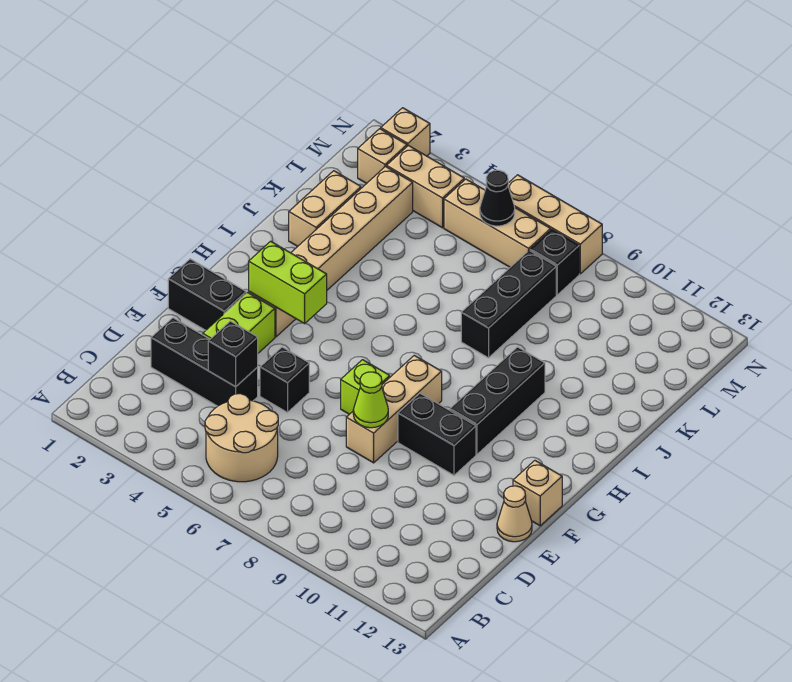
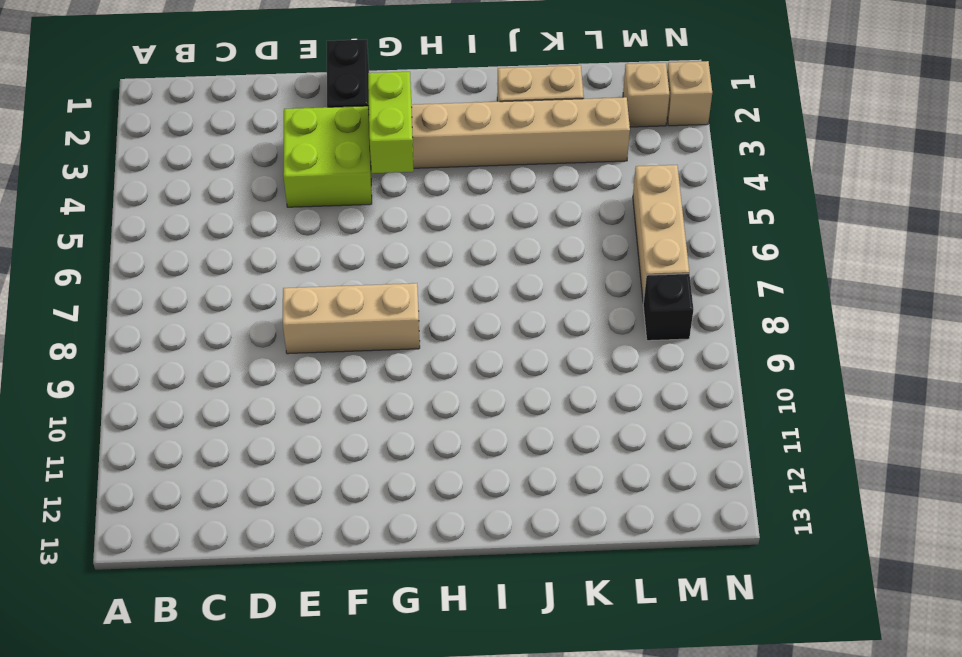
lime 2x2 brick [283,106,372,207] -> lime 1x2 brick [203,292,275,353]
none -> tan 2x2 round brick [205,394,278,482]
none -> black 1x3 brick [151,318,258,406]
none -> black 1x1 brick [260,347,309,412]

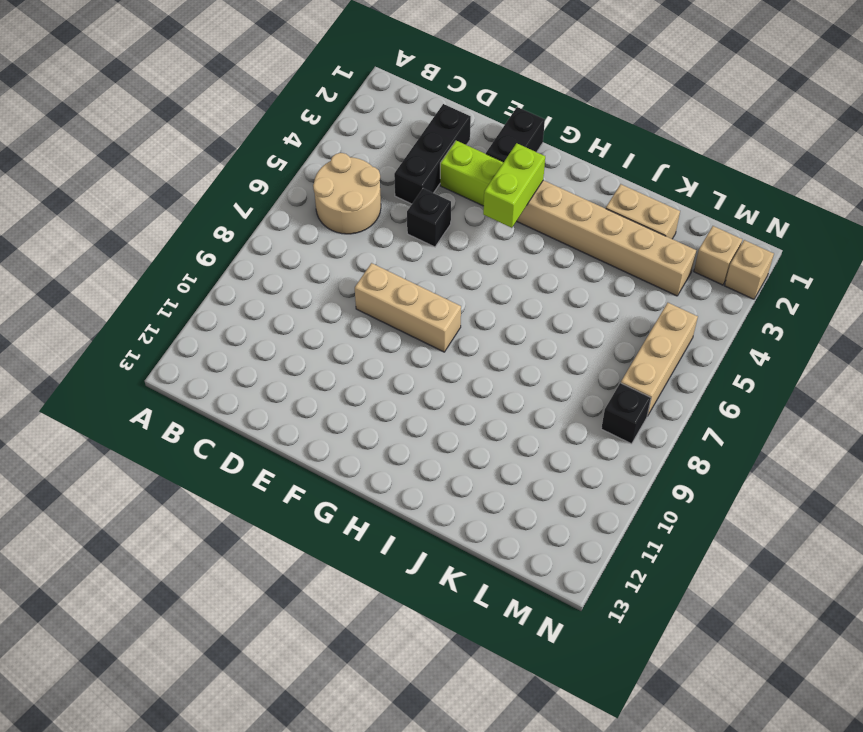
none -> tan 1x1 cone [497,486,532,542]
none -> lime 1x1 brick [341,360,390,414]
none -> black 1x2 brick [398,393,476,475]

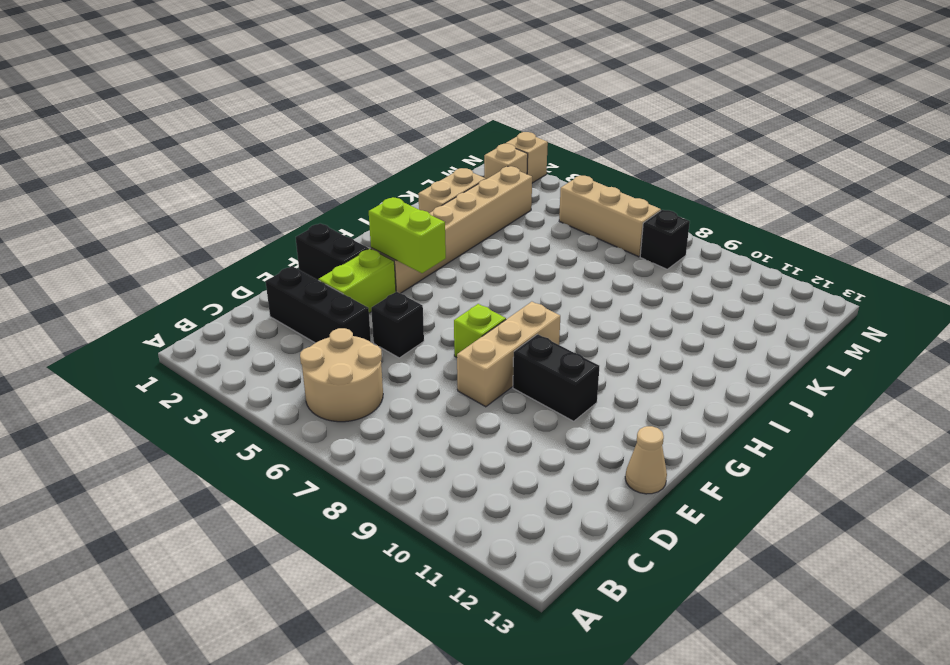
none -> tan 1x1 brick [513,461,562,526]
none -> black 1x3 brick [450,347,545,454]
none -> black 1x3 brick [461,251,556,358]

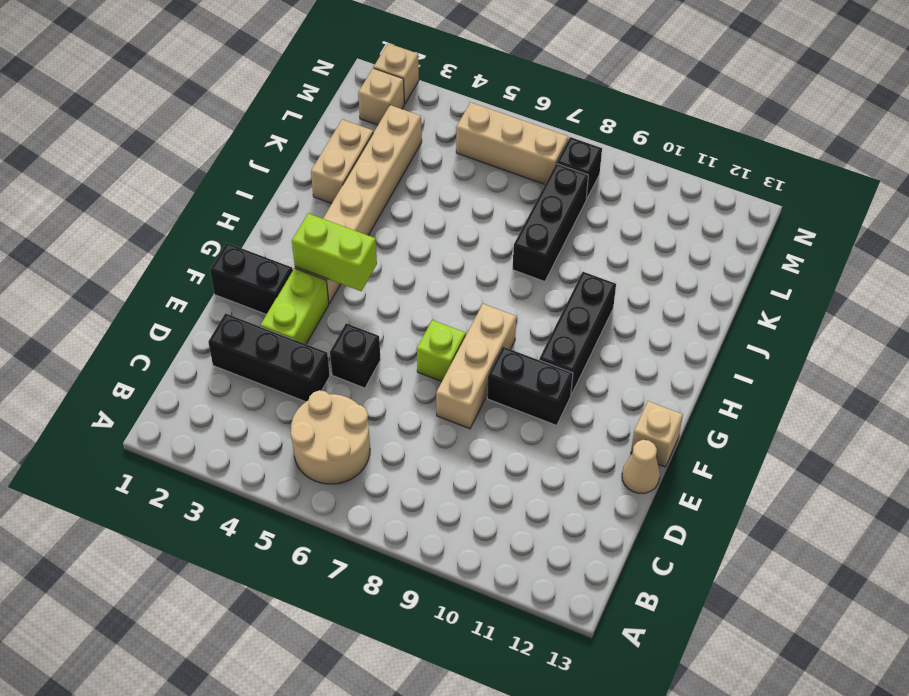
none -> tan 1x2 brick [386,146,464,228]
none -> tan 1x3 brick [508,175,602,274]
none -> black 1x1 brick [208,321,258,387]

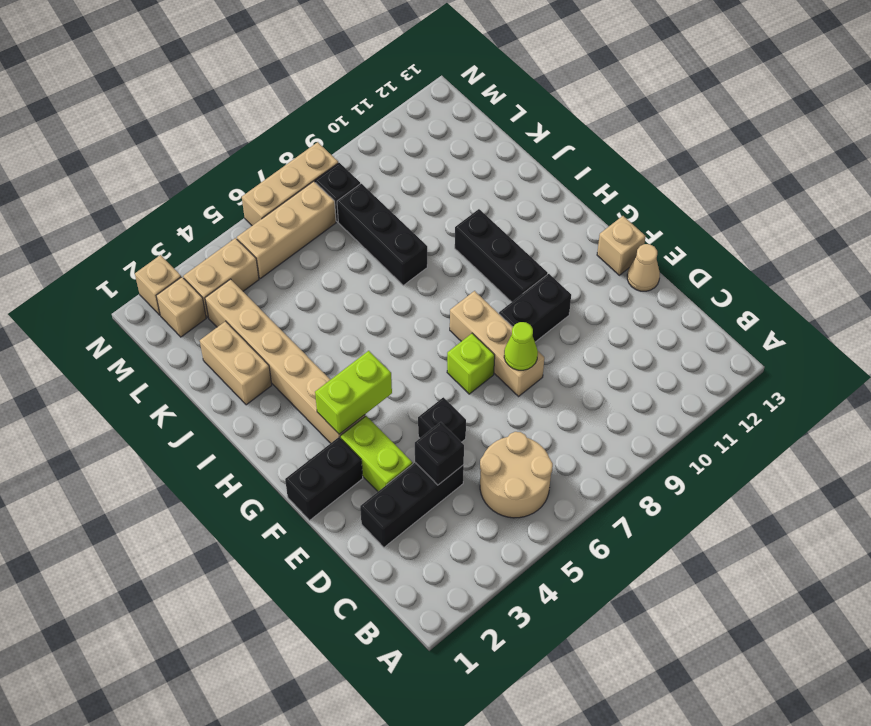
none -> black 1x1 cone [480,170,515,226]

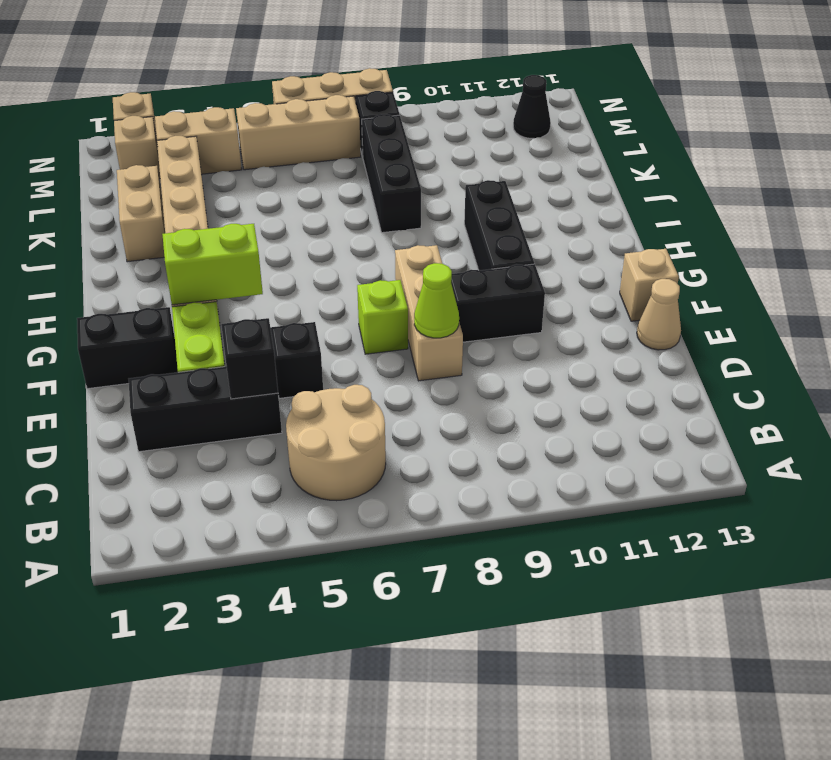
black 1x1 cone [513,75,551,138] -> black 1x1 cone moved to [480,170,515,226]

